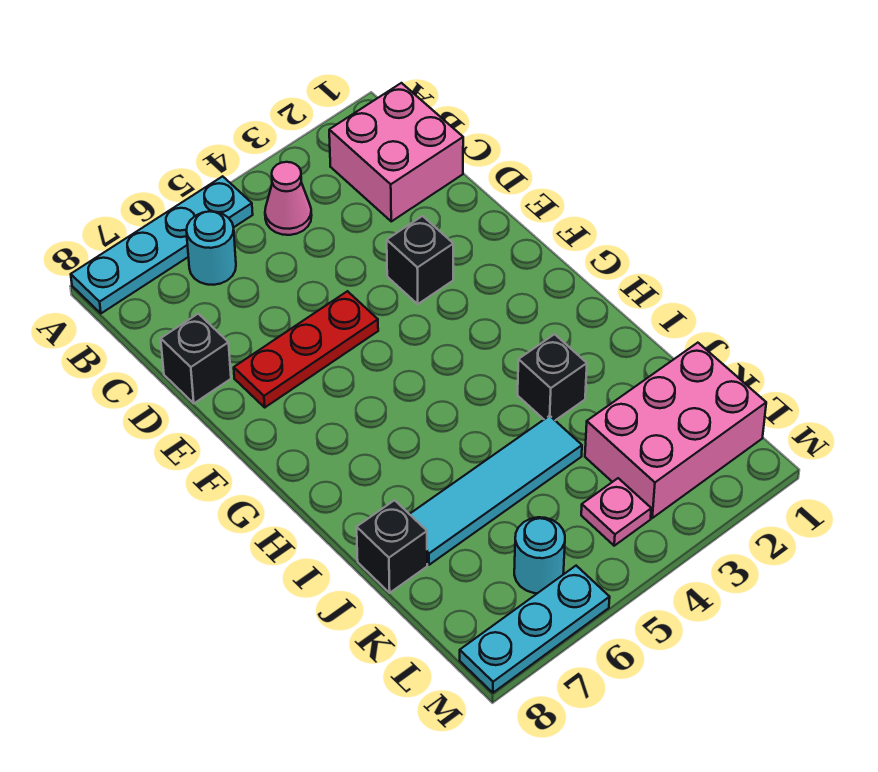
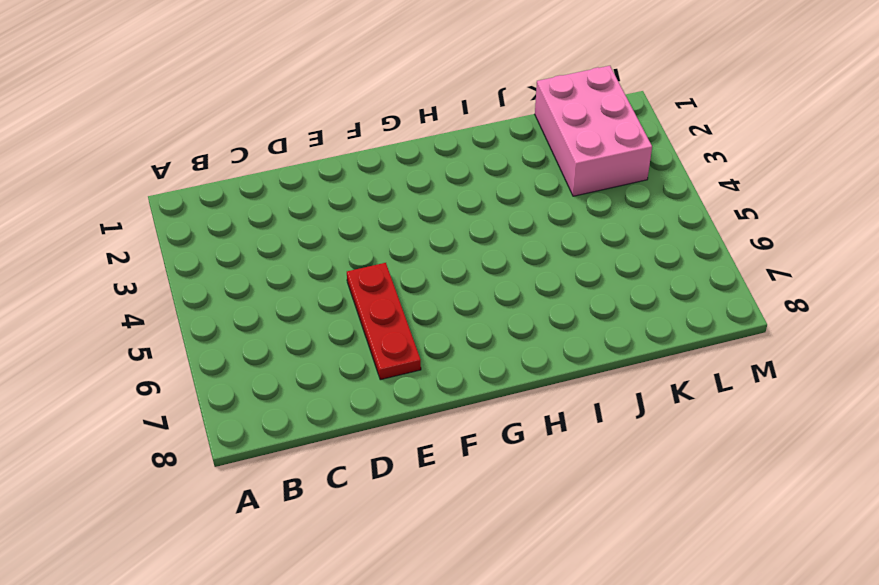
none -> cyan 1x4 plate [71,176,253,313]
none -> pink 2x2 brick [329,83,463,221]
none -> pink 1x1 cone [265,162,312,235]

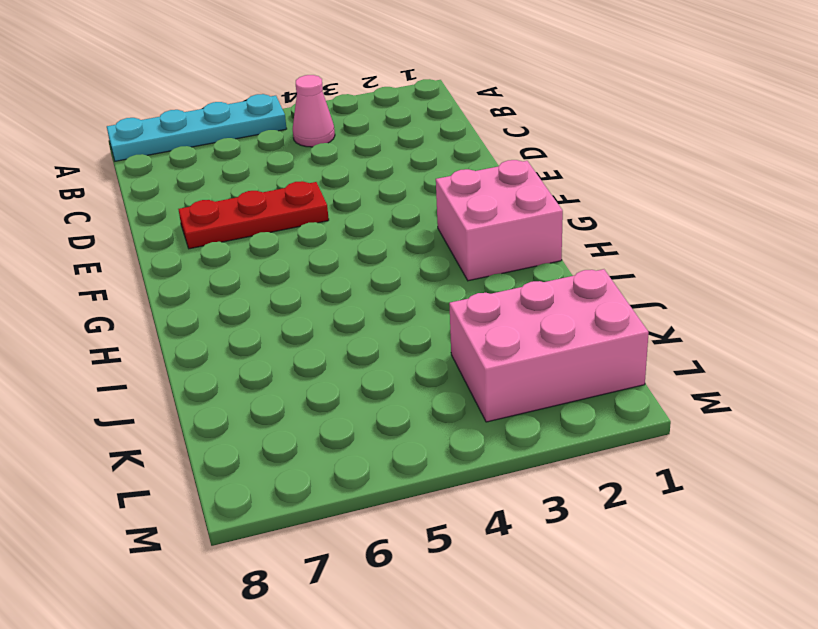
pink 2x2 brick [436,160,563,281] -> pink 2x2 brick moved to [329,83,463,221]
none -> cyan 1x1 round brick [186,211,236,285]
none -> black 1x1 brick [161,314,231,403]
none -> black 1x1 brick [387,216,453,304]

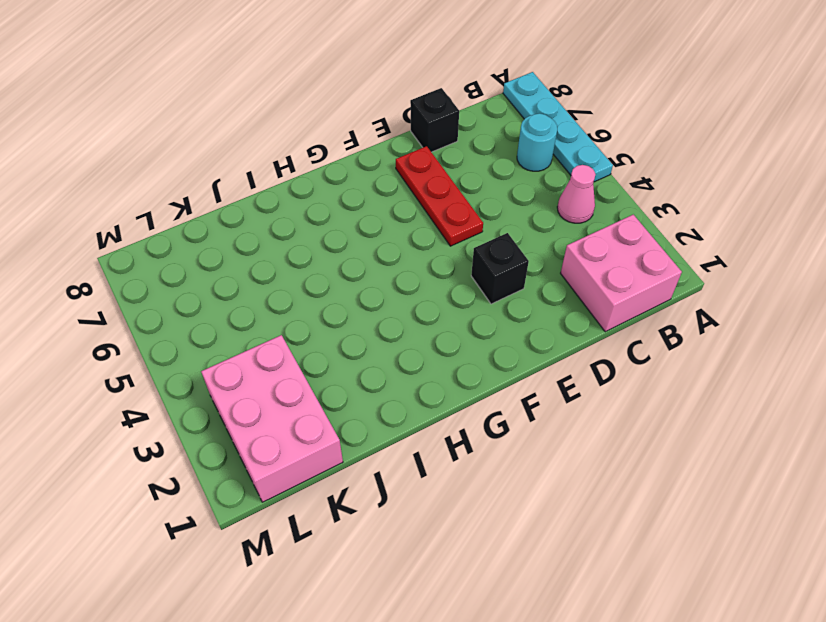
none -> black 1x1 brick [518,334,587,420]
none -> cyan 1x4 tile [410,416,582,565]
none -> black 1x1 brick [357,500,427,593]

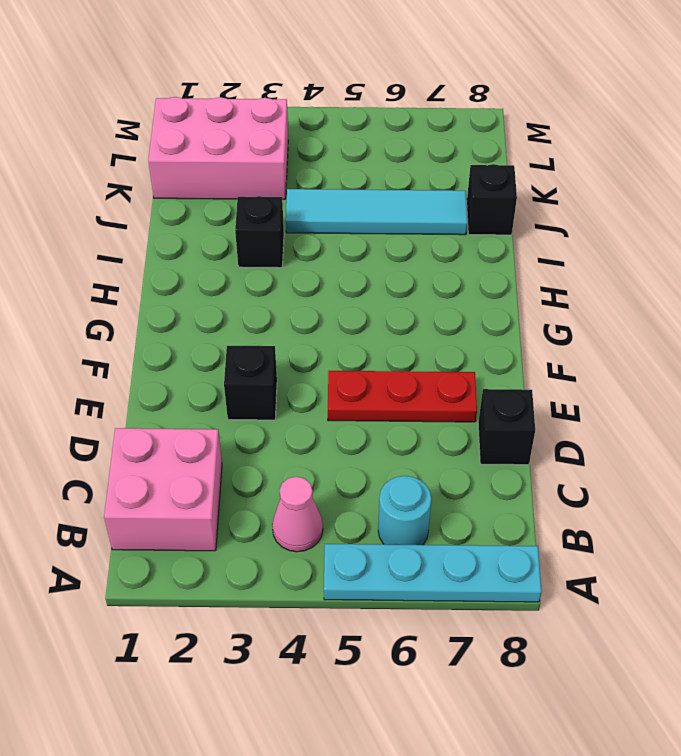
none -> pink 1x1 plate [581,478,651,546]
none -> cyan 1x1 round brick [514,517,565,593]
none -> cyan 1x3 plate [460,566,610,693]

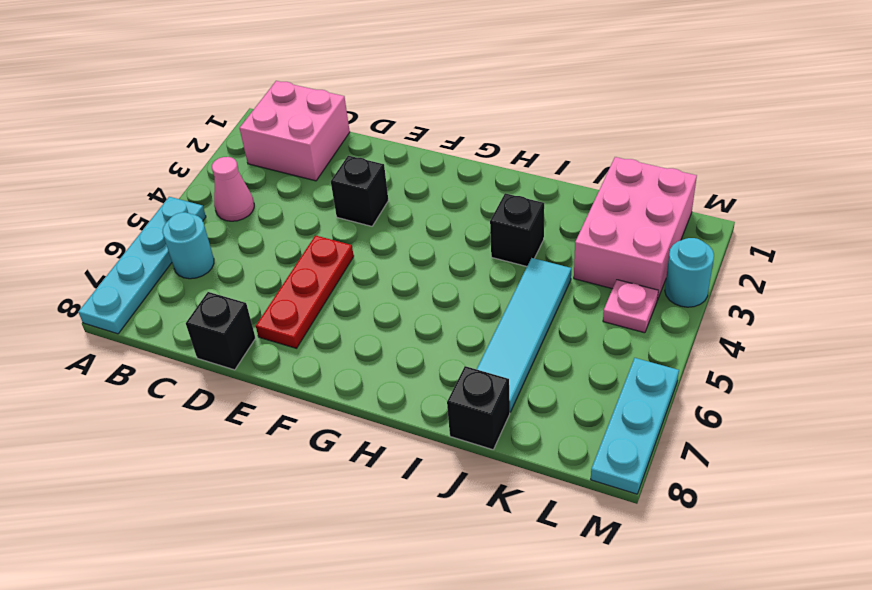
cyan 1x1 round brick [665,238,714,307] -> cyan 1x1 round brick moved to [514,517,565,593]

